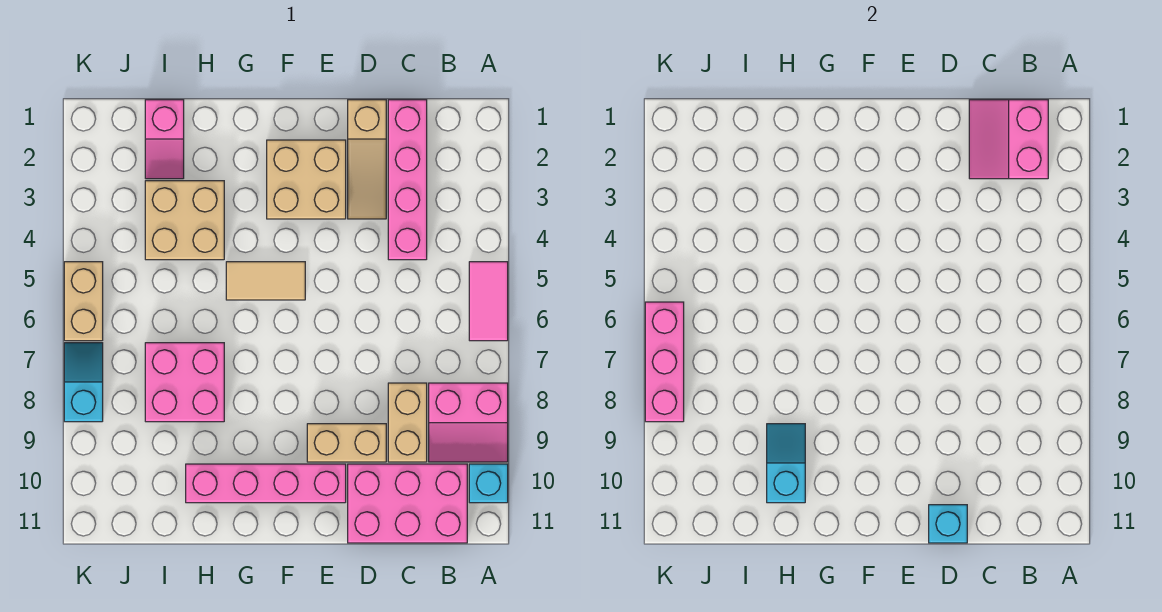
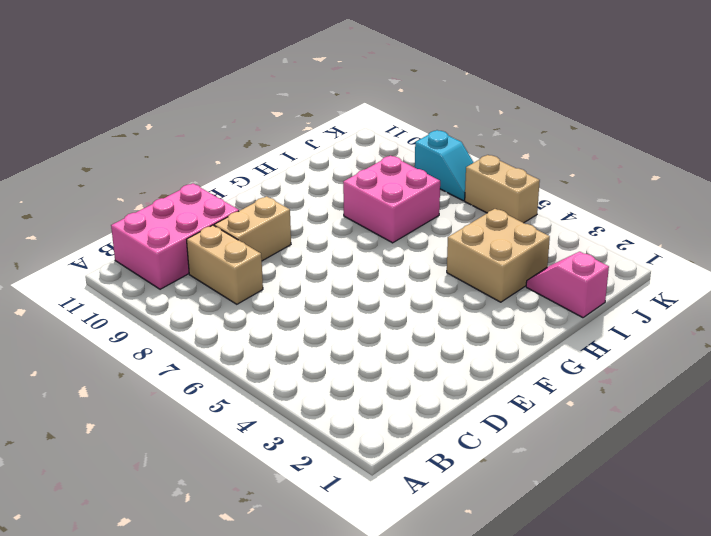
none -> pink 1x2 tile [469,262,508,341]
none -> pink 2x2 slope [429,383,508,462]
none -> cyan 1x1 brick [469,464,508,503]

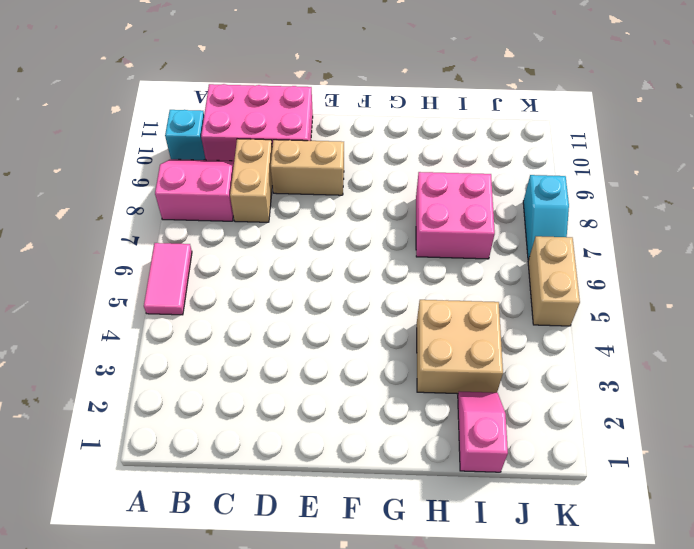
none -> pink 1x4 brick [388,100,427,260]
none -> tan 1x3 slope [348,100,386,219]
none -> tan 2x2 brick [267,140,346,219]

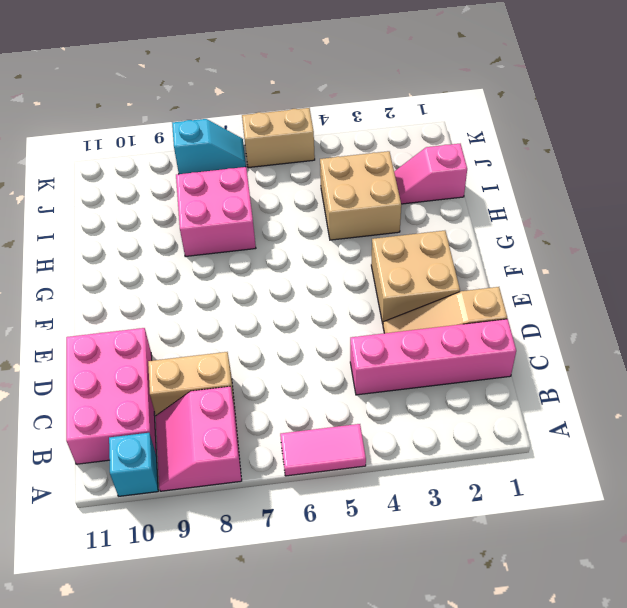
none -> tan 1x2 brick [307,424,386,462]
none -> pink 1x4 brick [186,464,346,503]
none -> tan 1x2 tile [226,262,305,300]

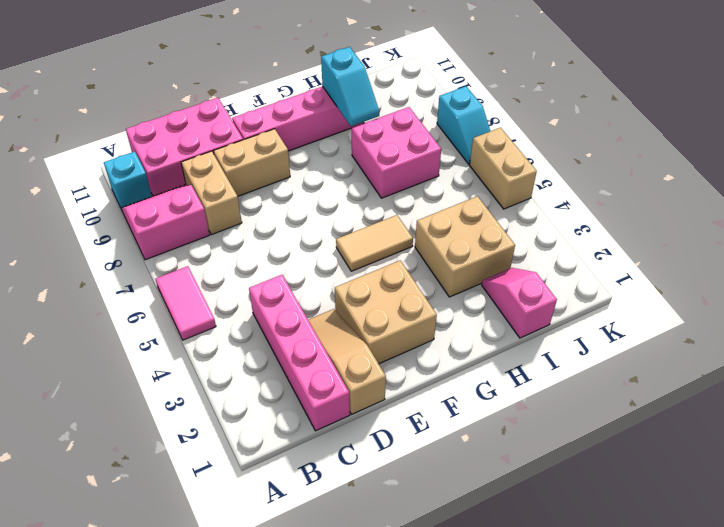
none -> pink 2x2 slope [969,100,1048,179]
none -> cyan 1x1 brick [929,505,967,543]
none -> pink 1x3 brick [645,302,684,422]

